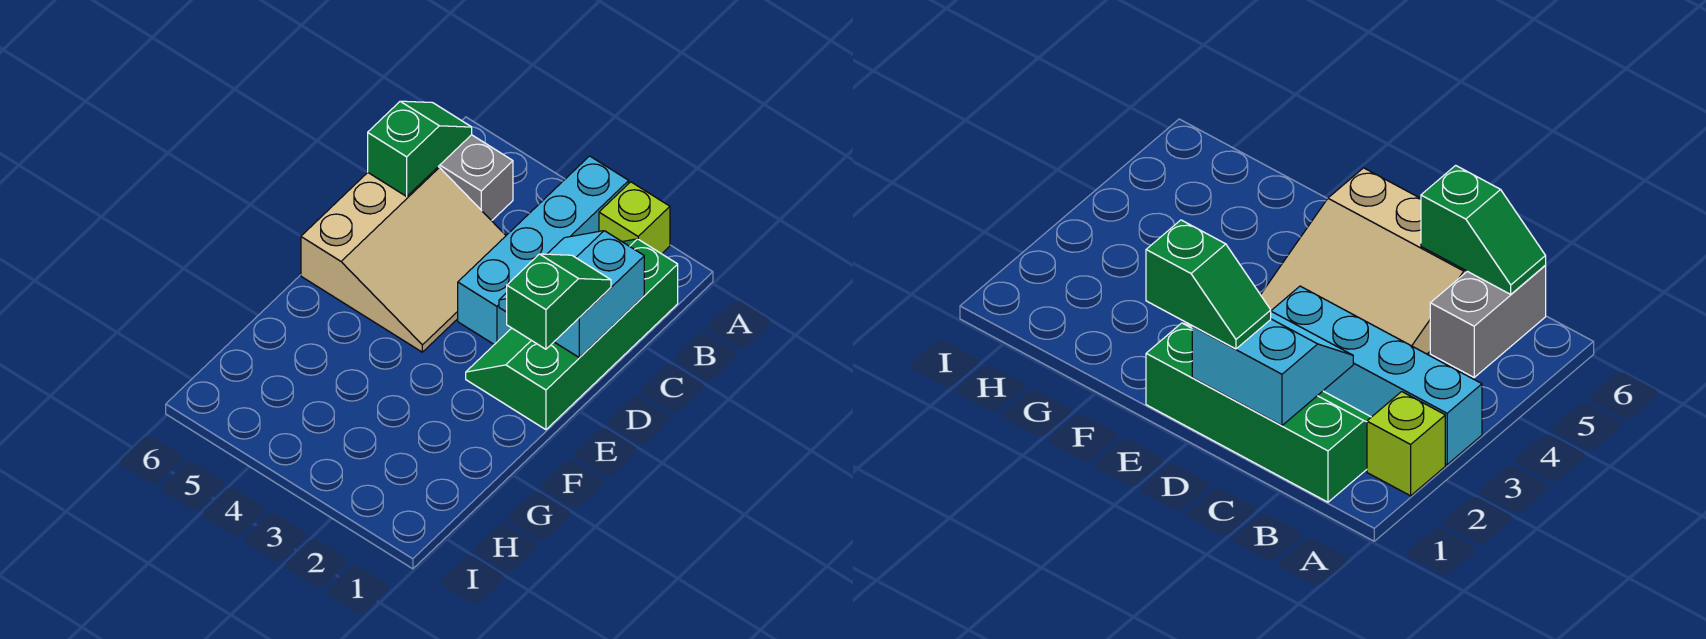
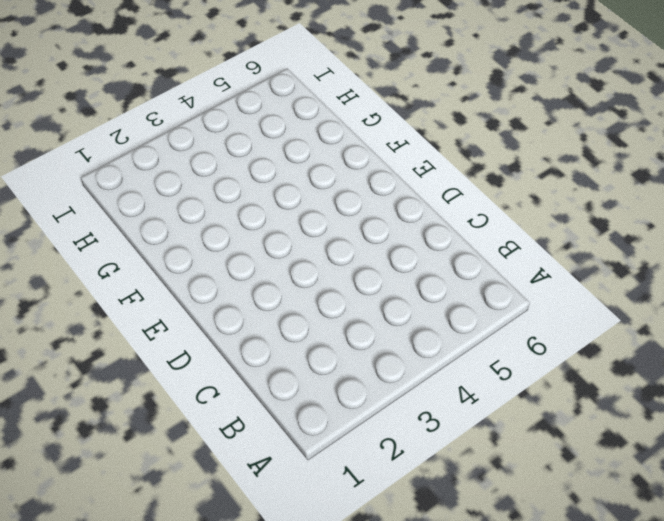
none -> lime 1x1 brick [599,182,670,254]
none -> cyan 1x4 brick [458,156,629,345]

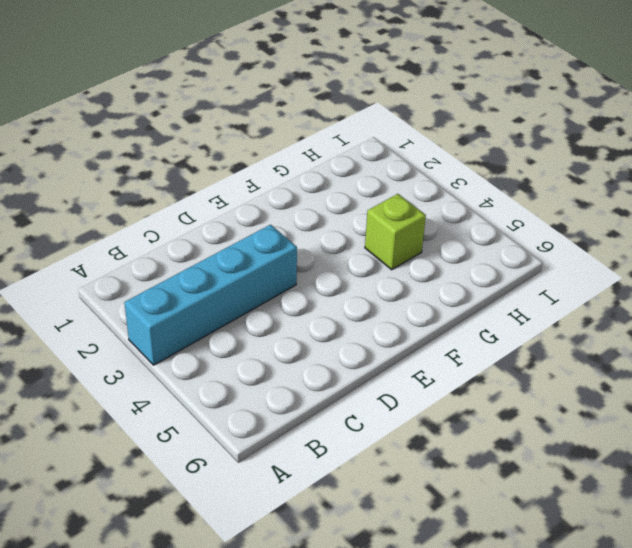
lime 1x1 brick [365,194,426,270] -> lime 1x1 brick moved to [599,182,670,254]
none -> green 2x4 slope [466,239,678,430]
none -> grey 1x2 brick [438,135,513,221]

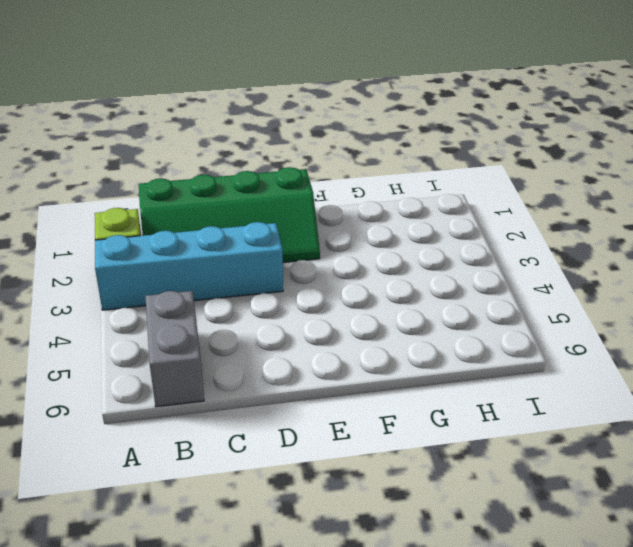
none -> tan 3x3 slope [301,167,506,352]
none -> green 1x2 slope [368,101,472,196]

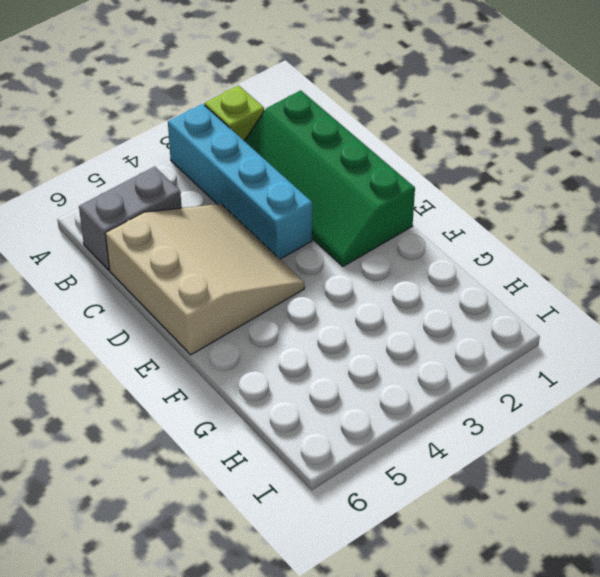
none -> green 1x2 slope [368,101,472,196]
none -> cyan 2x2 slope [499,231,644,358]

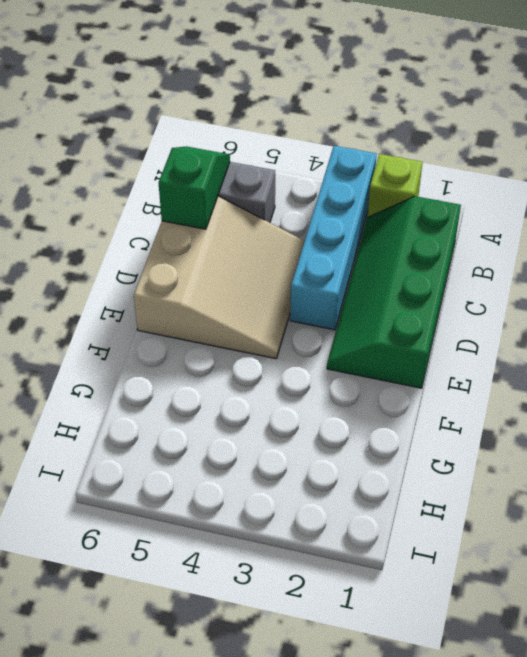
none -> cyan 2x2 slope [499,231,644,358]
none -> green 1x2 slope [507,254,611,349]

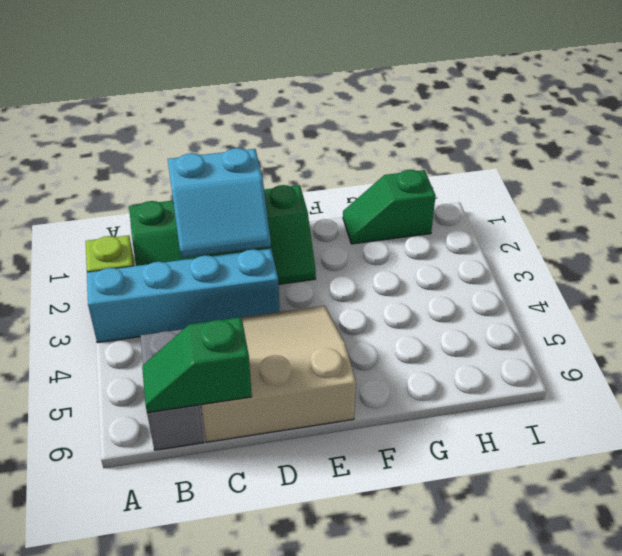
green 1x2 slope [343,170,436,244] -> green 1x2 slope moved to [507,254,611,349]

